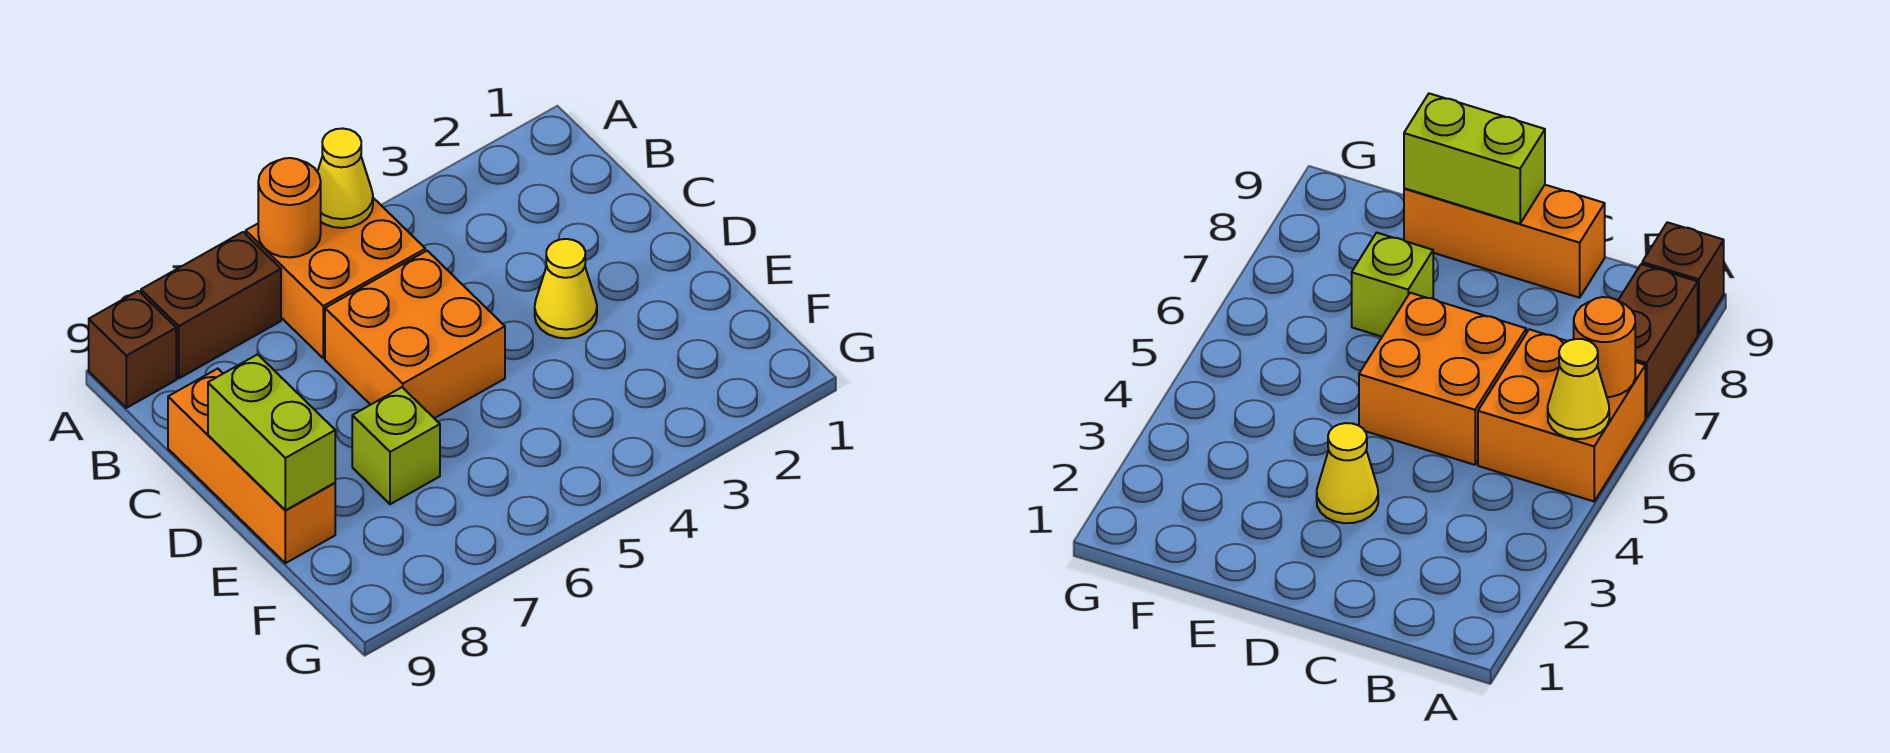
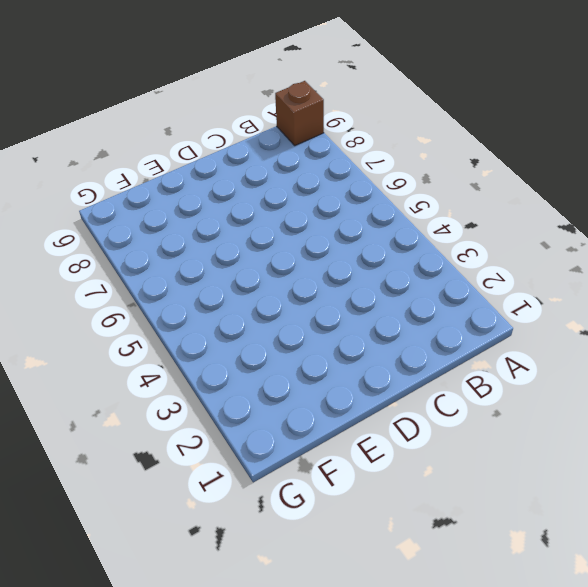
none -> orange 2x2 brick [246,198,425,358]
none -> brown 1x2 brick [141,232,281,378]

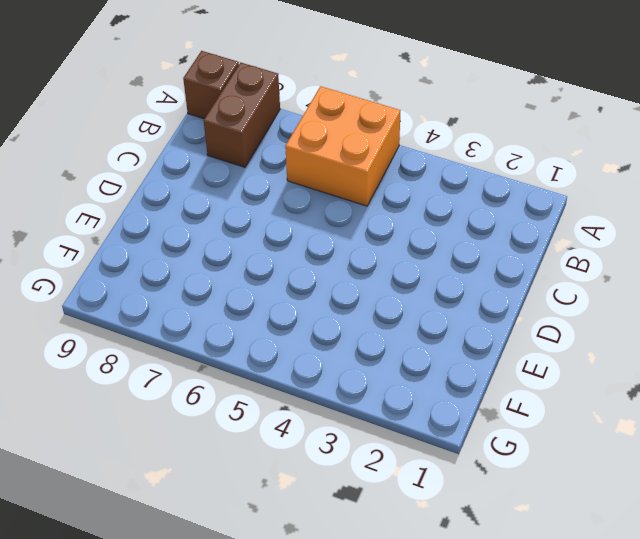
brown 1x2 brick [204,63,280,167] -> brown 1x2 brick turned to [141,232,281,378]
none -> orange 2x2 brick [325,251,505,418]
none -> orange 1x3 brick [168,369,335,563]

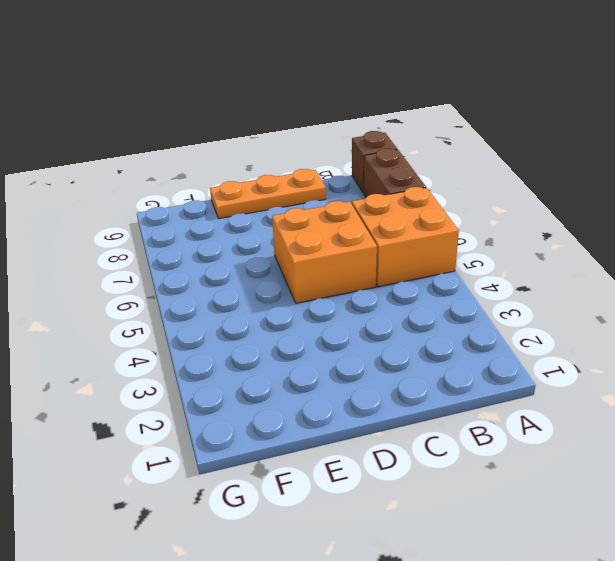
orange 1x3 plate [210,169,326,219] -> orange 1x3 brick [168,369,335,563]
none -> yellow 1x1 cone [535,239,597,338]
none -> lime 1x1 brick [352,387,440,504]

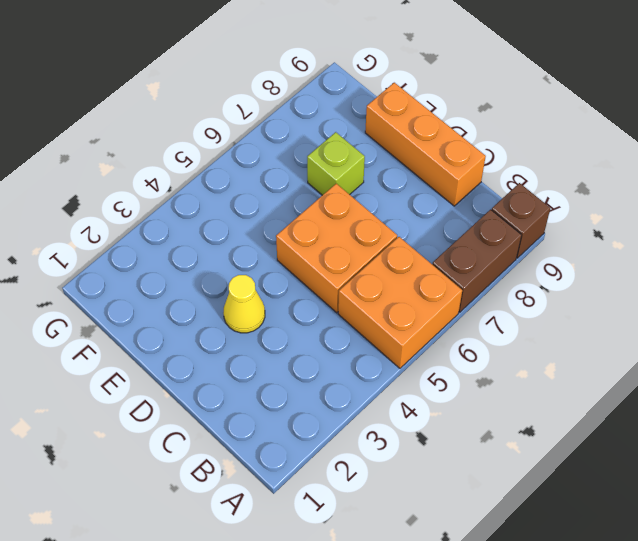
none -> yellow 1x1 cone [318,128,373,228]
none -> orange 1x1 round brick [258,158,321,257]

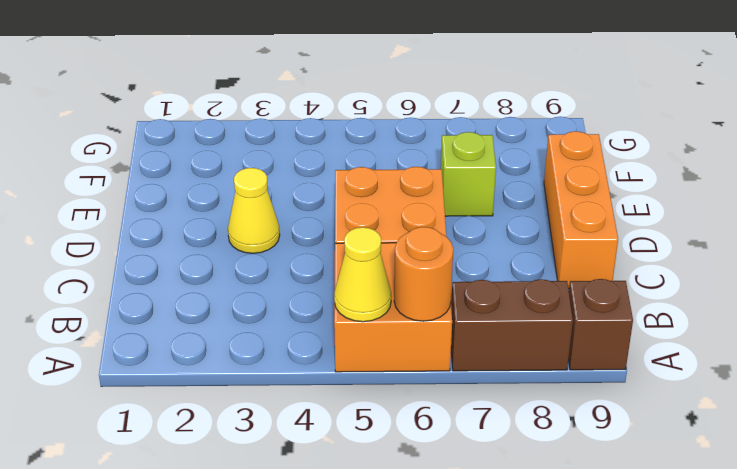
none -> lime 1x2 brick [208,354,335,510]

